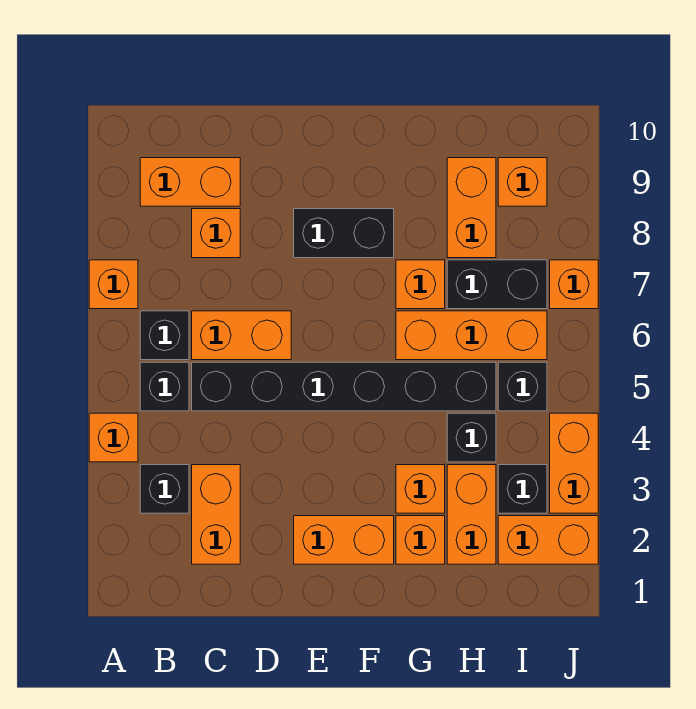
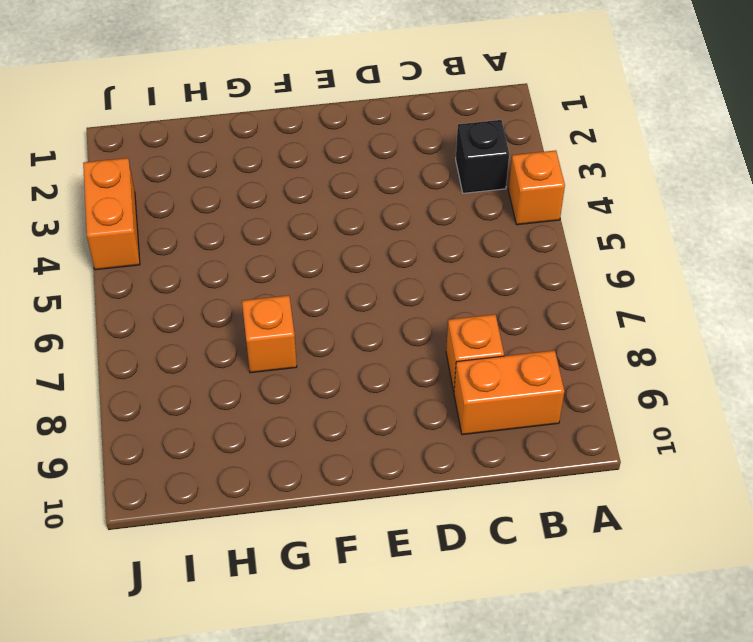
none -> orange 1x1 brick [89,260,138,309]
none -> black 1x1 brick [140,362,189,411]
none -> black 1x1 brick [140,311,189,360]

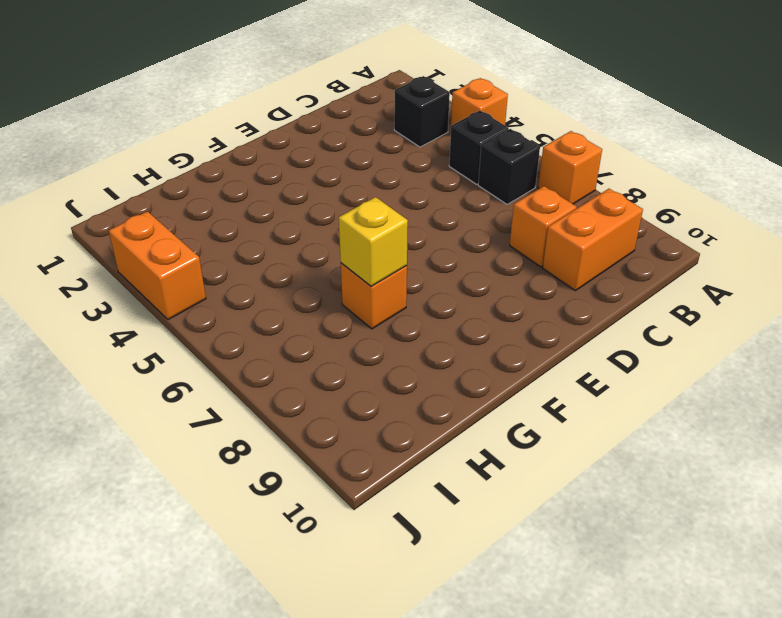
yellow 1x1 brick [339,197,408,286] -> none
none -> orange 1x2 brick [192,465,240,564]
none -> black 1x6 brick [192,362,496,411]
none -> orange 1x2 brick [192,311,291,360]

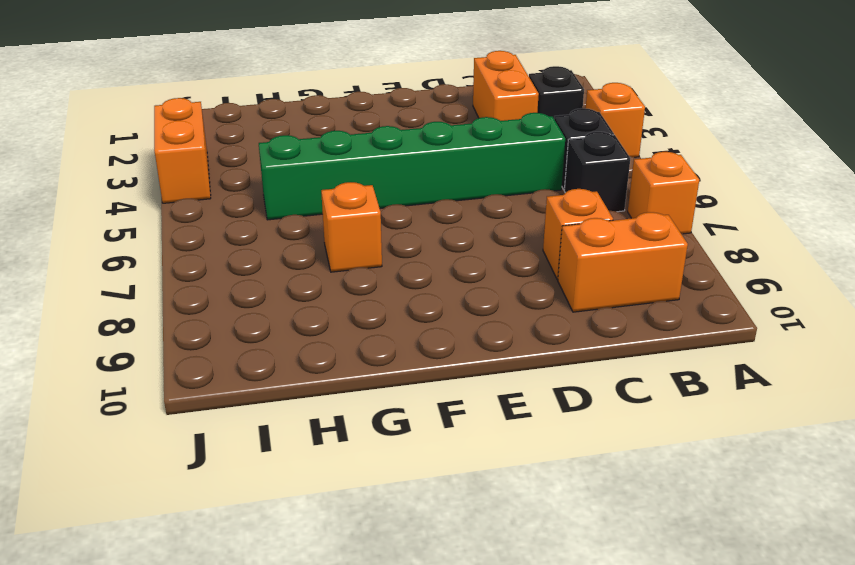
green 1x6 brick [259,113,565,220] -> black 1x6 brick [192,362,496,411]
none -> orange 1x2 brick [192,311,291,360]
none -> orange 1x2 brick [294,516,394,564]
none -> black 1x2 brick [294,209,394,258]

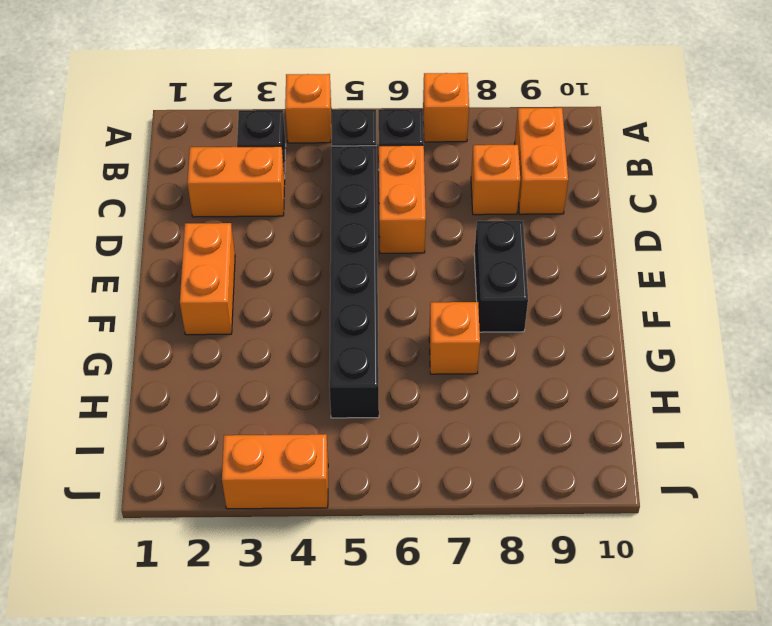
none -> orange 1x1 brick [396,516,445,564]
none -> orange 1x1 brick [396,465,445,513]
none -> orange 1x3 brick [396,311,547,360]

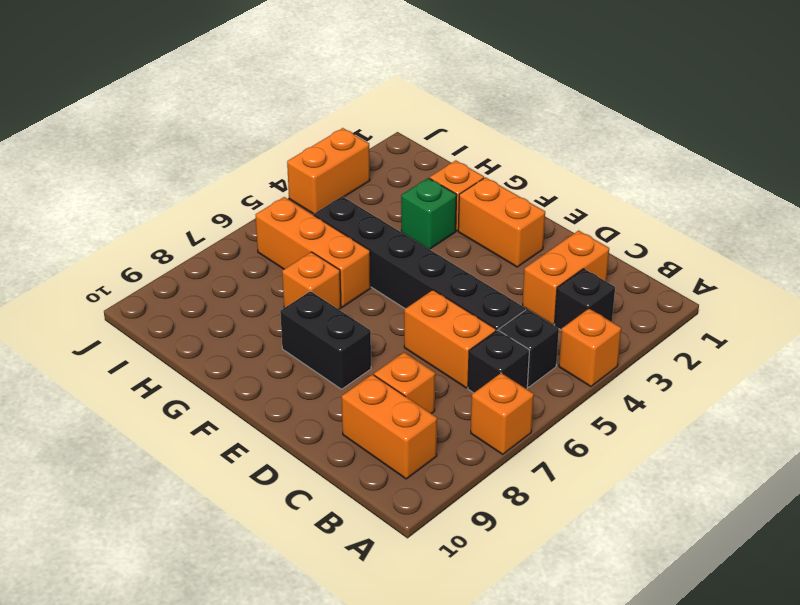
green 1x1 brick [401,178,457,249] -> orange 1x1 brick [396,465,445,513]
none -> orange 1x2 brick [447,465,496,564]
none -> black 1x1 brick [447,413,496,462]
none -> black 1x2 brick [447,260,547,309]

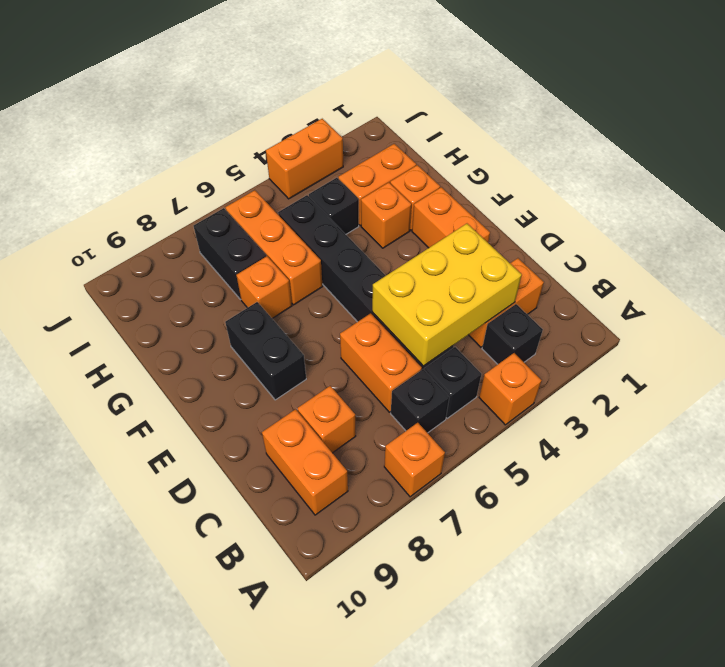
yellow 2x3 brick [372,224,522,366] -> none
none -> orange 1x2 brick [447,158,496,258]
none -> orange 1x2 brick [498,516,598,564]
none -> black 1x1 brick [498,465,547,513]

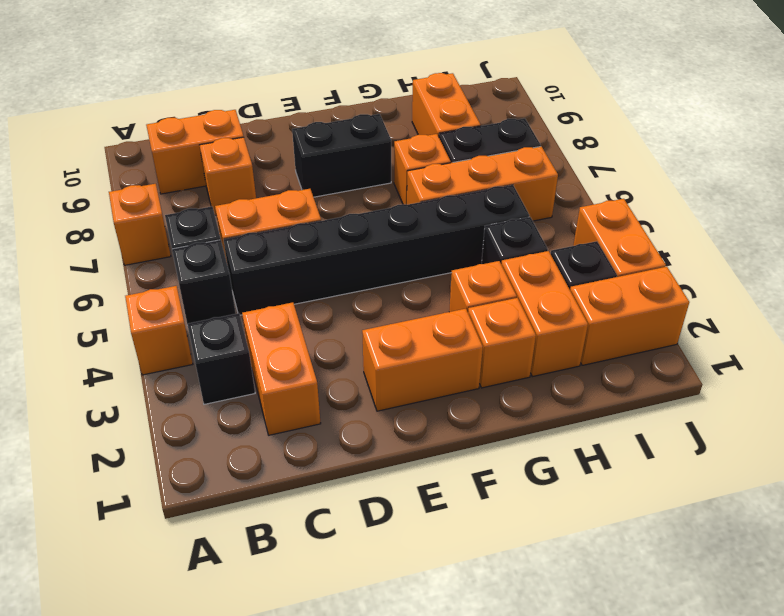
none -> black 1x1 brick [498,362,547,411]
none -> orange 1x1 brick [498,158,547,206]
none -> orange 1x1 brick [550,260,598,309]

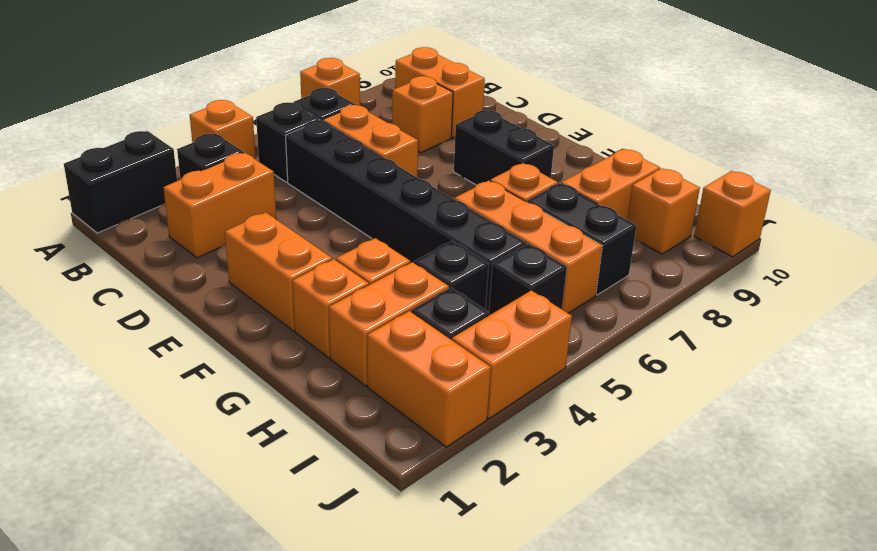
black 1x2 brick [64,131,177,233] -> none
orange 1x1 brick [694,171,771,257] -> orange 1x1 brick moved to [550,260,598,309]

